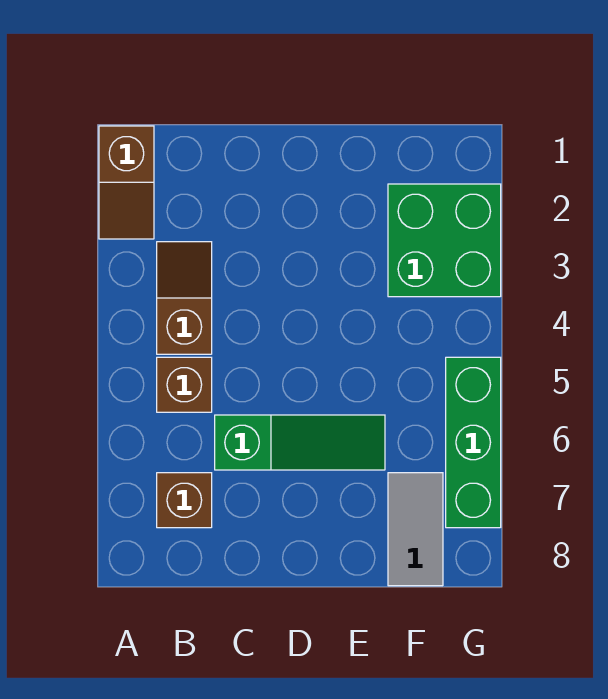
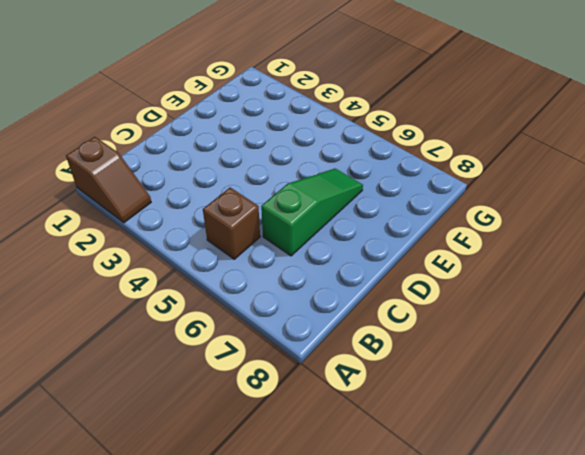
none -> brown 1x2 slope [157,242,212,354]
none -> brown 1x1 brick [157,473,212,528]

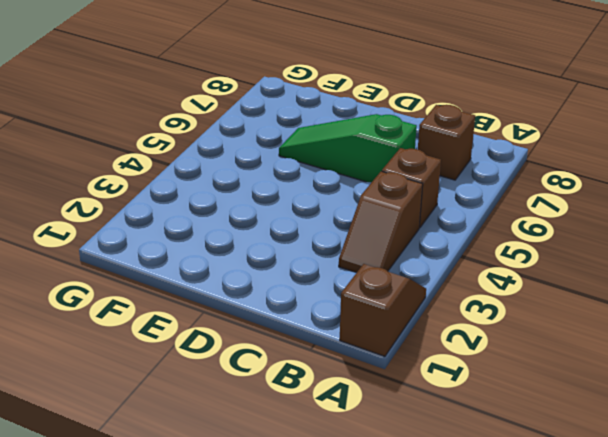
none -> green 2x2 brick [388,184,501,297]
none -> grey 1x2 tile [388,473,443,586]

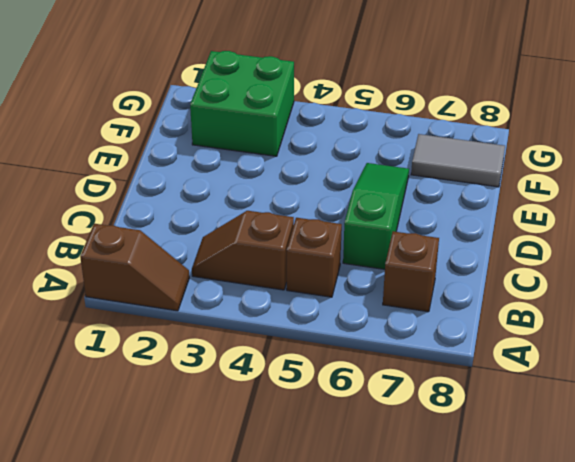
none -> green 1x3 brick [446,357,501,528]

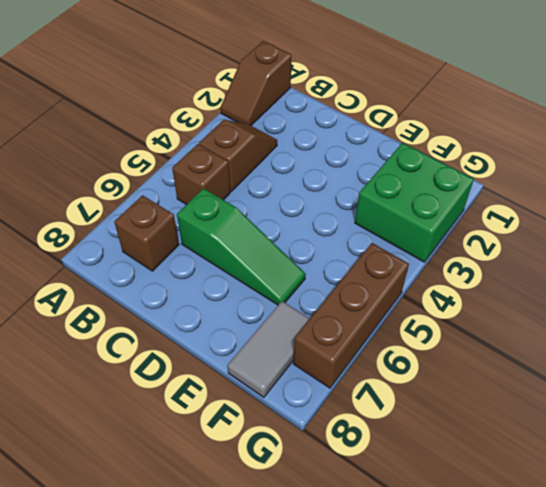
brown 1x3 brick [293,243,409,388] -> green 1x3 brick [446,357,501,528]

